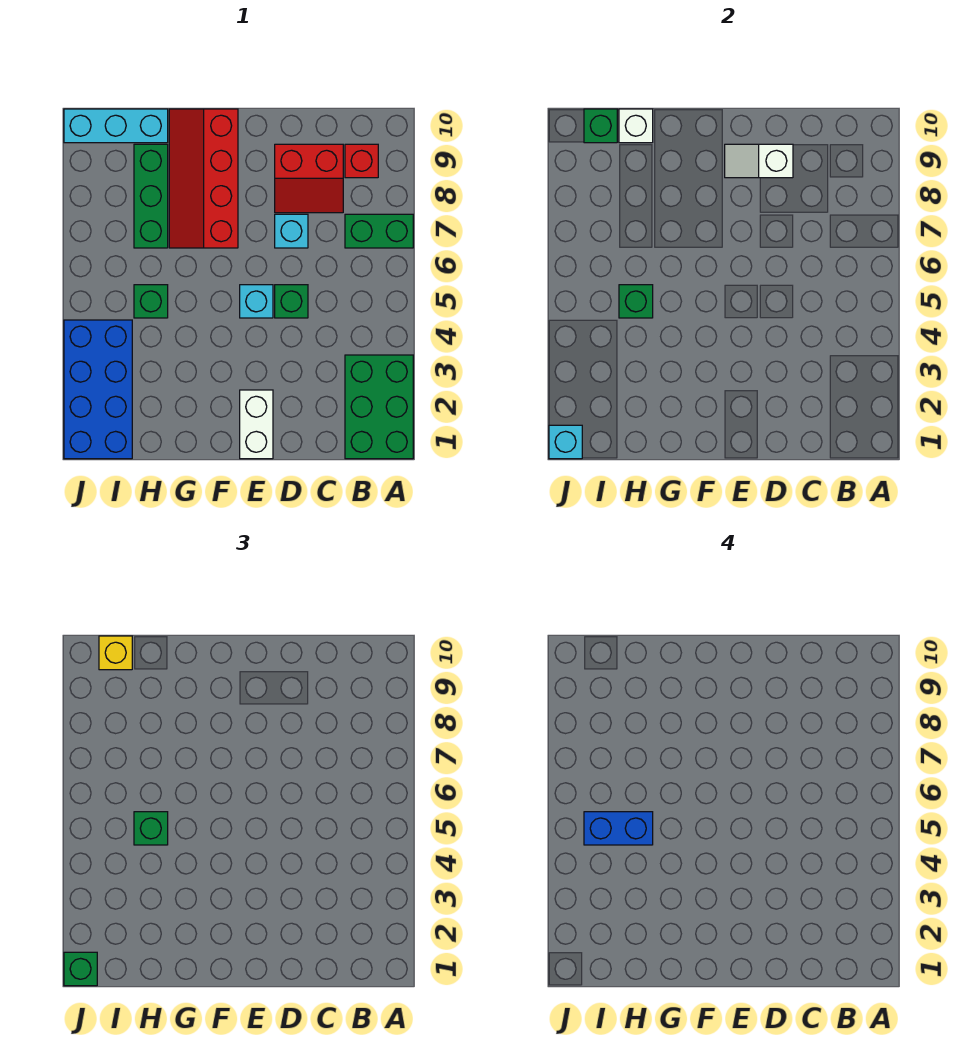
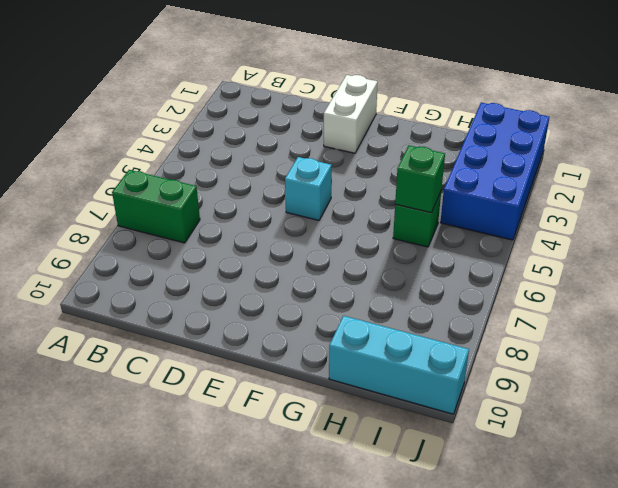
none -> green 2x3 brick [345,355,413,459]
none -> red 1x1 brick [345,144,378,178]
none -> red 2x2 slope [275,144,343,213]

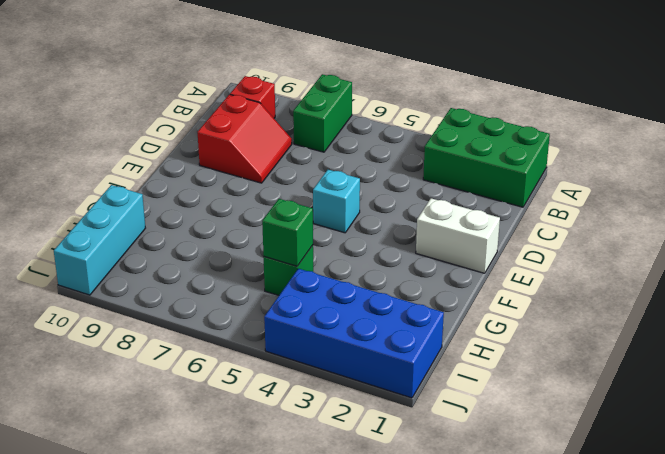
none -> green 1x1 brick [275,285,308,318]
none -> cyan 1x1 brick [275,214,308,248]
none -> red 2x4 slope [169,109,238,248]

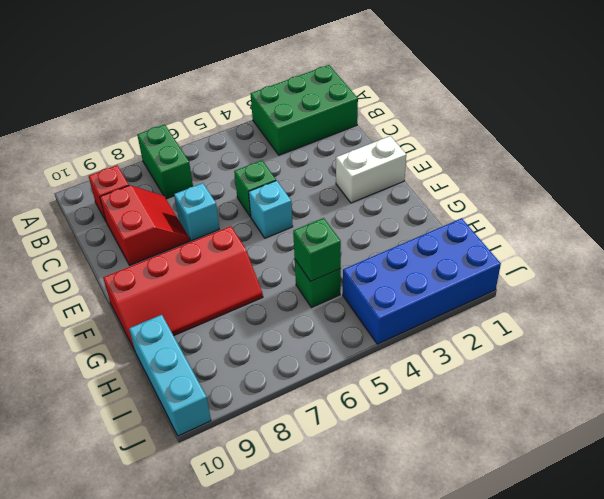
none -> green 1x3 brick [134,144,168,248]
none -> white 1x2 slope [725,144,793,178]
none -> white 1x1 brick [619,109,653,143]

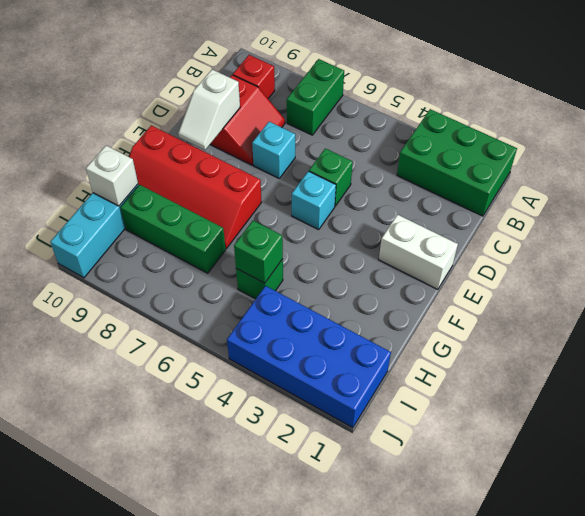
none -> green 1x1 brick [584,109,617,143]
none -> cyan 1x1 brick [549,425,582,459]
none -> green 1x1 brick [134,812,168,845]

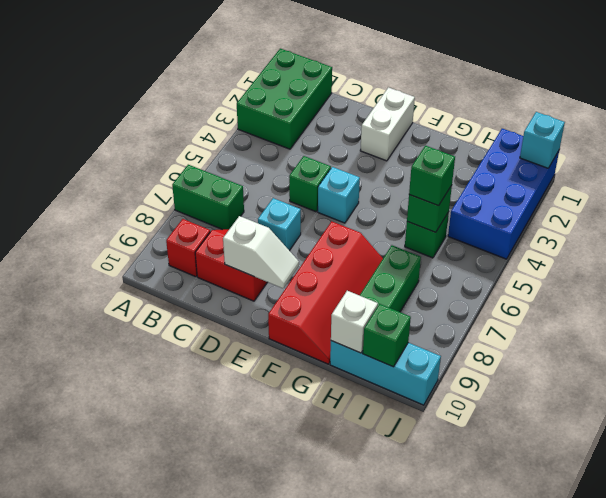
none -> yellow 1x1 brick [99,636,132,670]
none -> green 1x1 brick [64,952,97,986]
none -> blue 1x2 brick [584,812,653,845]

